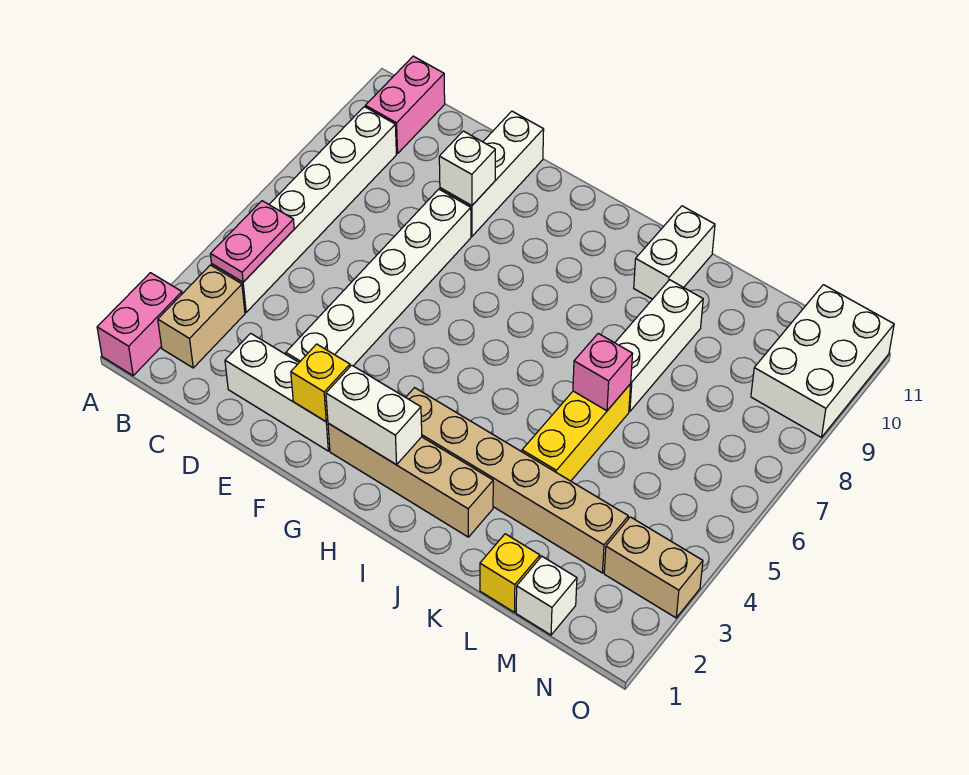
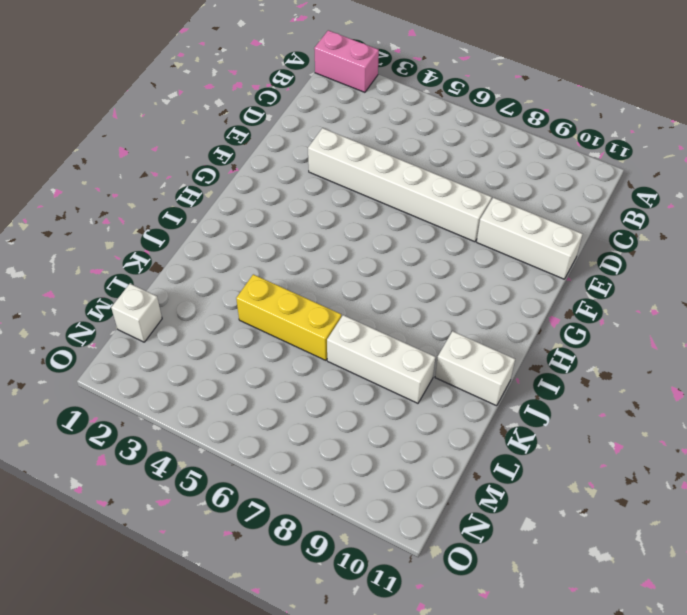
none -> tan 1x2 brick [158,265,245,368]
none -> white 1x6 brick [212,107,396,312]
none -> pink 1x2 brick [365,56,445,154]

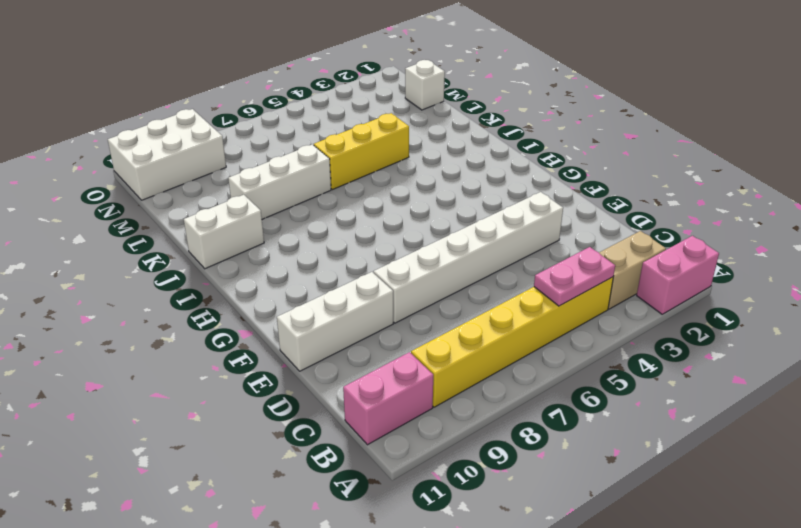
yellow 1x6 brick [411,277,613,407] -> white 1x6 brick [212,107,396,312]
none -> white 1x3 brick [225,333,330,451]
none -> tan 1x4 brick [328,423,493,537]
none -> tan 1x6 brick [406,388,628,573]

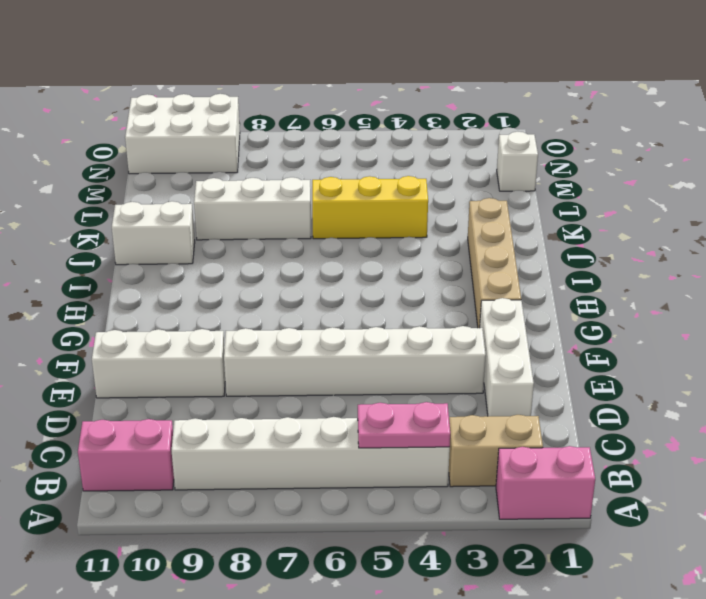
none -> tan 1x6 brick [406,388,628,573]
none -> yellow 1x1 brick [480,534,540,612]
none -> tan 1x2 brick [604,517,703,618]

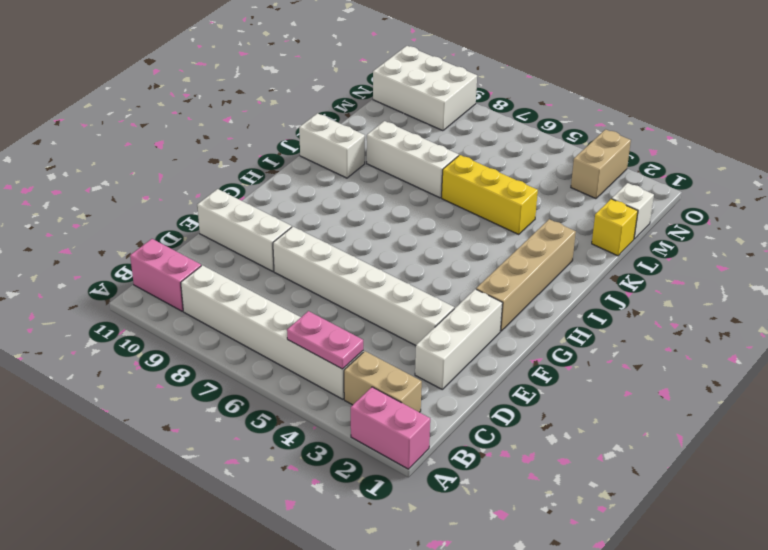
none -> tan 1x6 brick [406,388,628,573]
none -> white 1x1 brick [439,131,495,206]
none -> yellow 1x1 brick [291,344,350,422]

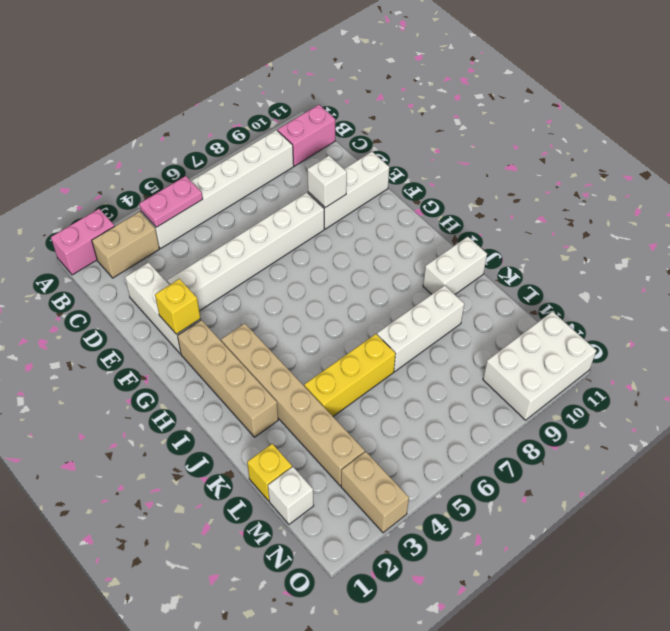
none -> white 1x2 brick [326,365,422,465]
none -> pink 1x1 brick [573,333,633,411]

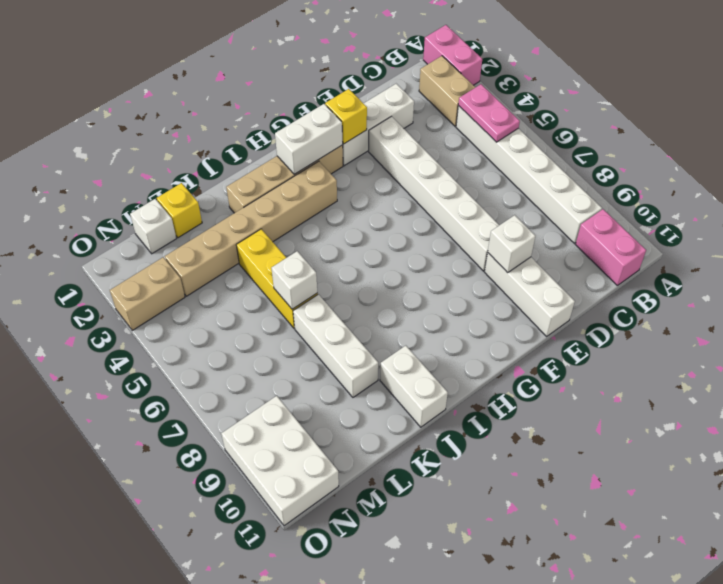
white 1x1 brick [271,251,317,309] -> pink 1x1 brick [573,333,633,411]

